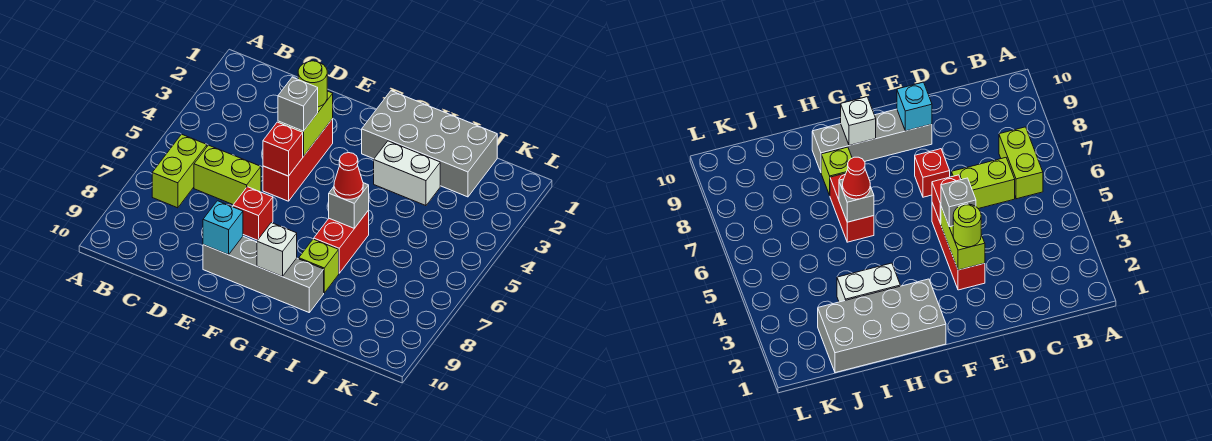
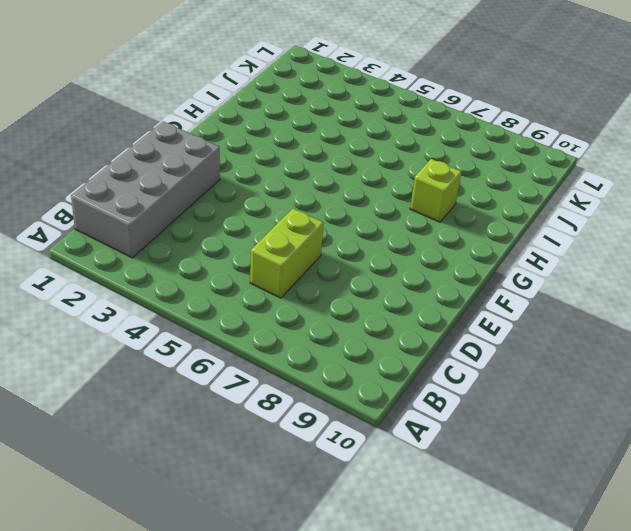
grey 2x4 brick [71,122,220,258] -> grey 2x4 brick moved to [362,91,497,197]
none -> lime 1x2 brick [152,134,207,208]
none -> red 1x3 brick [263,119,333,201]
none -> red 1x1 brick [233,187,273,240]

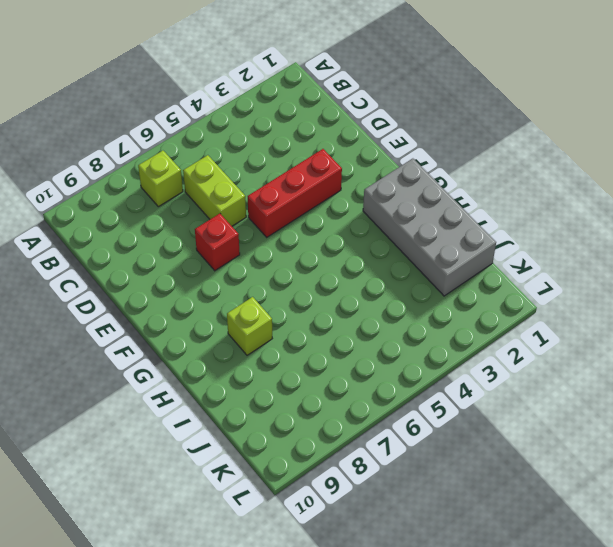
lime 1x1 brick [138,151,183,207] -> lime 1x2 brick [152,134,207,208]
none -> grey 1x4 brick [203,237,324,312]
none -> white 1x2 brick [374,141,440,206]
none -> red 1x2 brick [314,210,369,273]

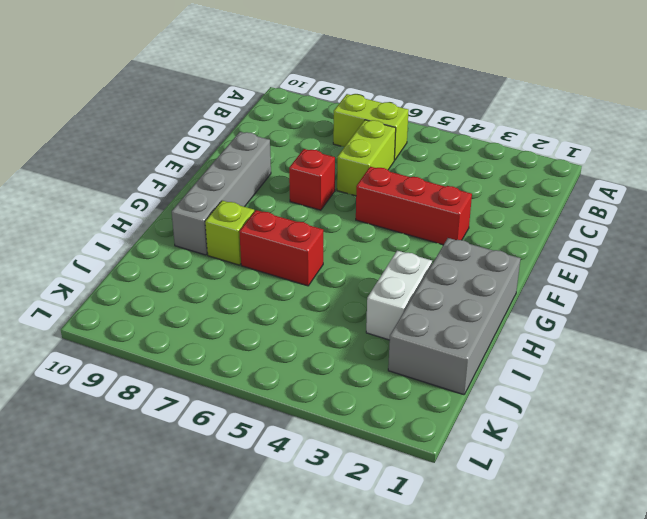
none -> lime 1x2 brick [278,91,333,157]
none -> red 1x1 brick [263,122,303,176]
none -> cyan 1x1 brick [203,201,243,255]

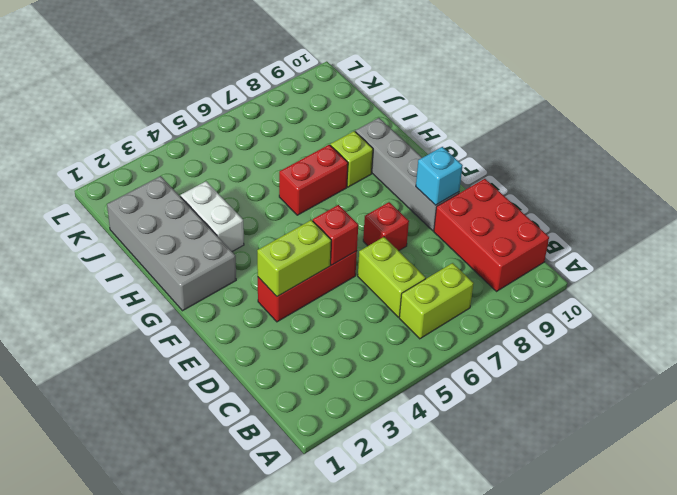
red 2x3 brick [434,179,549,291] -> none
none -> white 1x1 brick [257,223,297,276]
none -> grey 1x1 brick [329,183,369,228]
none -> lime 1x1 round brick [298,61,327,107]

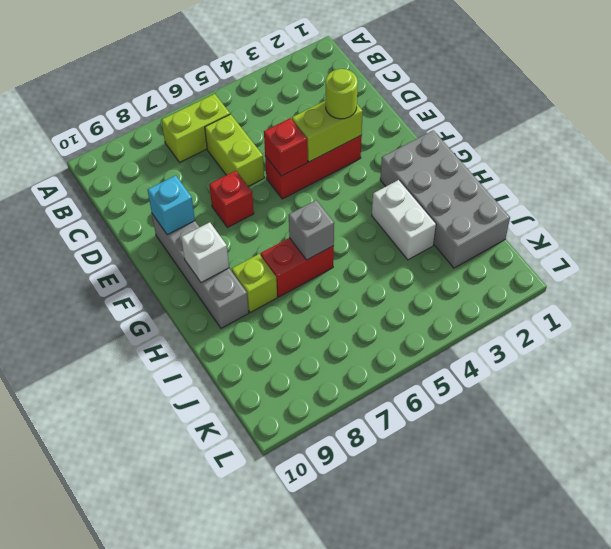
none -> grey 1x1 brick [278,77,318,131]
none -> red 1x1 cone [334,153,363,199]

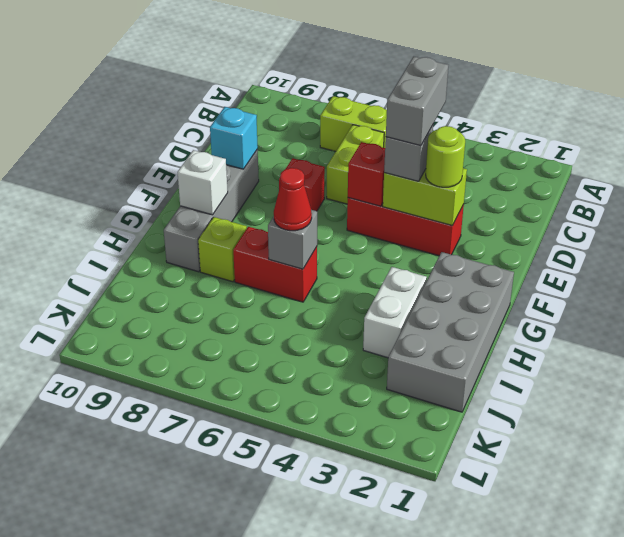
grey 1x2 brick [386,57,448,146] -> none

